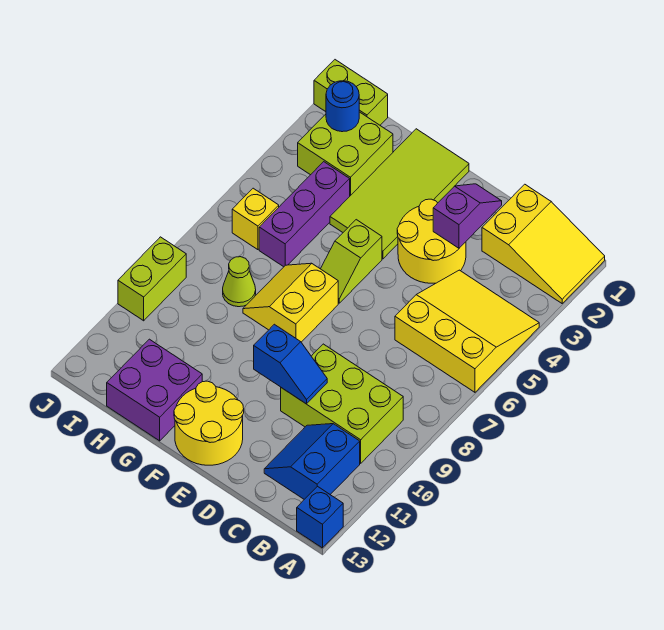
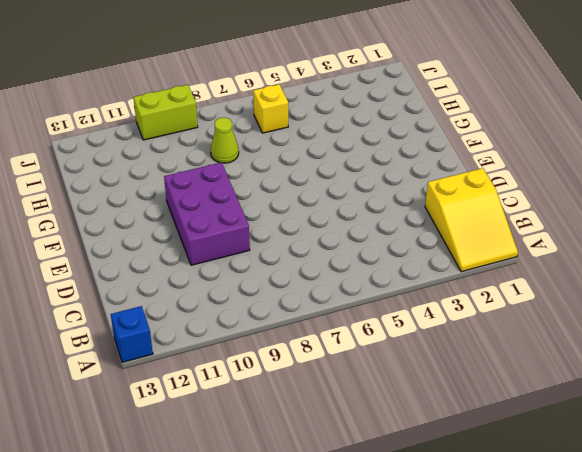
purple 2x3 brick [164,162,250,265] -> lime 2x3 brick [281,344,403,463]
none -> yellow 3x3 slope [395,270,539,392]
none -> blue 2x2 slope [264,424,360,499]
none -> yellow 2x2 round brick [397,199,466,283]

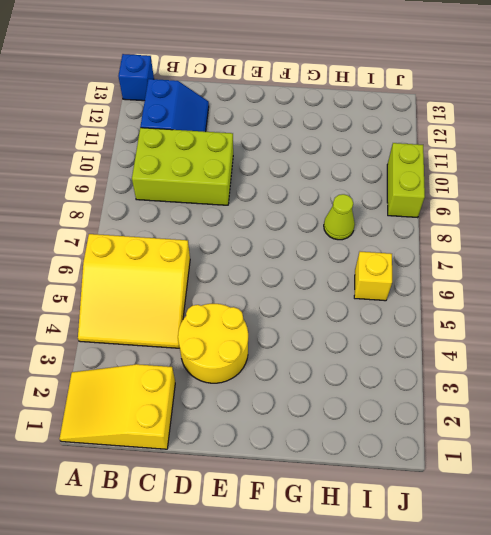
none -> yellow 2x2 round brick [174,381,244,465]
none -> lime 2x4 tile [330,129,469,259]
none -> lime 1x2 slope [321,220,382,303]

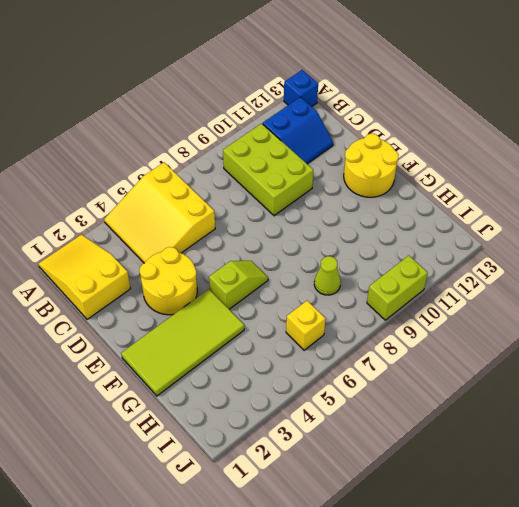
none -> yellow 2x2 slope [243,263,338,342]
none -> purple 2x2 brick [107,339,202,441]
none -> lime 2x2 brick [298,112,393,196]

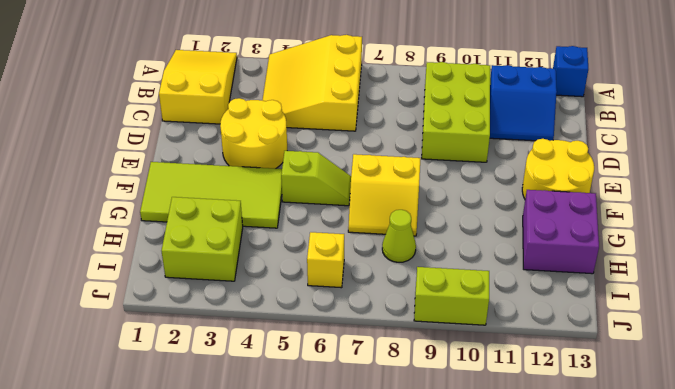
none -> purple 1x3 brick [259,162,350,267]
none -> lime 1x2 brick [314,60,388,125]
none -> purple 1x2 slope [433,184,502,248]

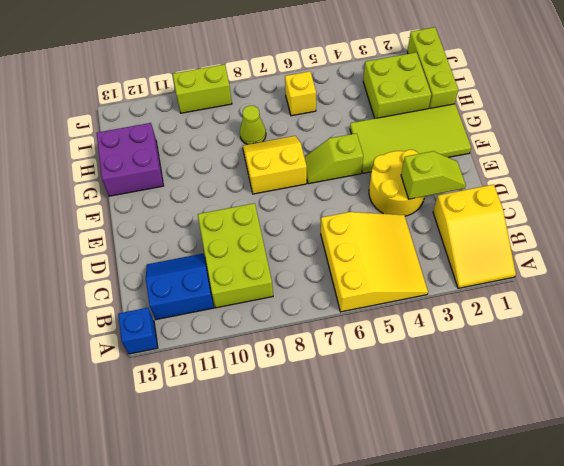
lime 1x2 slope [401,151,466,199] -> purple 1x2 slope [433,184,502,248]
lime 1x3 brick [407,27,458,109] -> lime 1x2 brick [314,60,388,125]
none -> yellow 2x2 round brick [174,381,244,465]
none -> purple 1x3 brick [259,162,350,267]
none -> blue 1x2 slope [254,324,327,404]

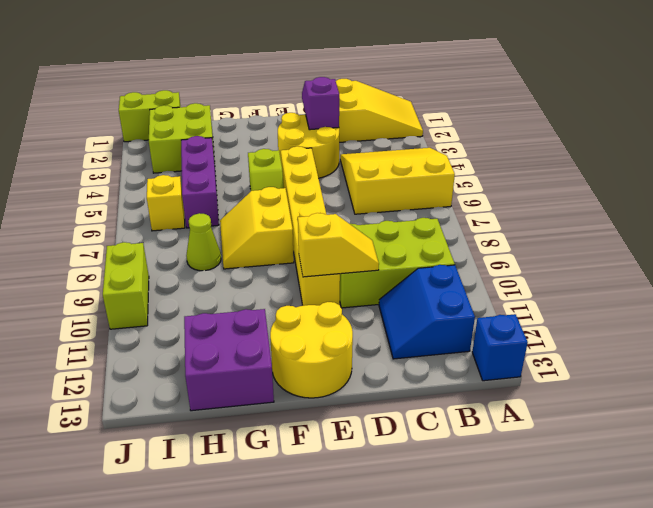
yellow 1x2 slope [298,213,379,277] -> blue 1x2 slope [254,324,327,404]
yellow 1x6 brick [281,146,340,306] -> none
none -> lime 2x4 tile [330,129,469,259]
none -> blue 1x1 round brick [326,81,359,132]

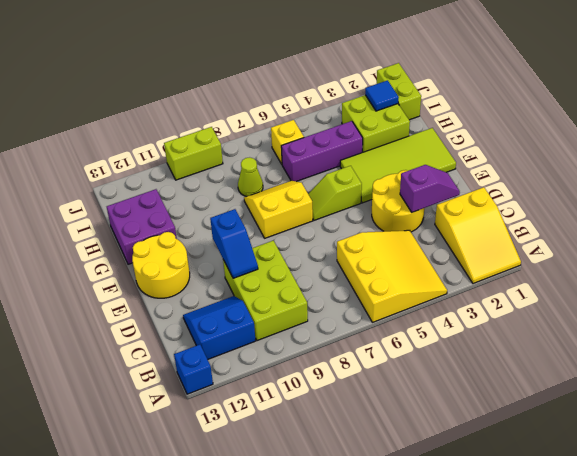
blue 1x1 tile [365,80,399,111] -> blue 1x1 round brick [326,81,359,132]

